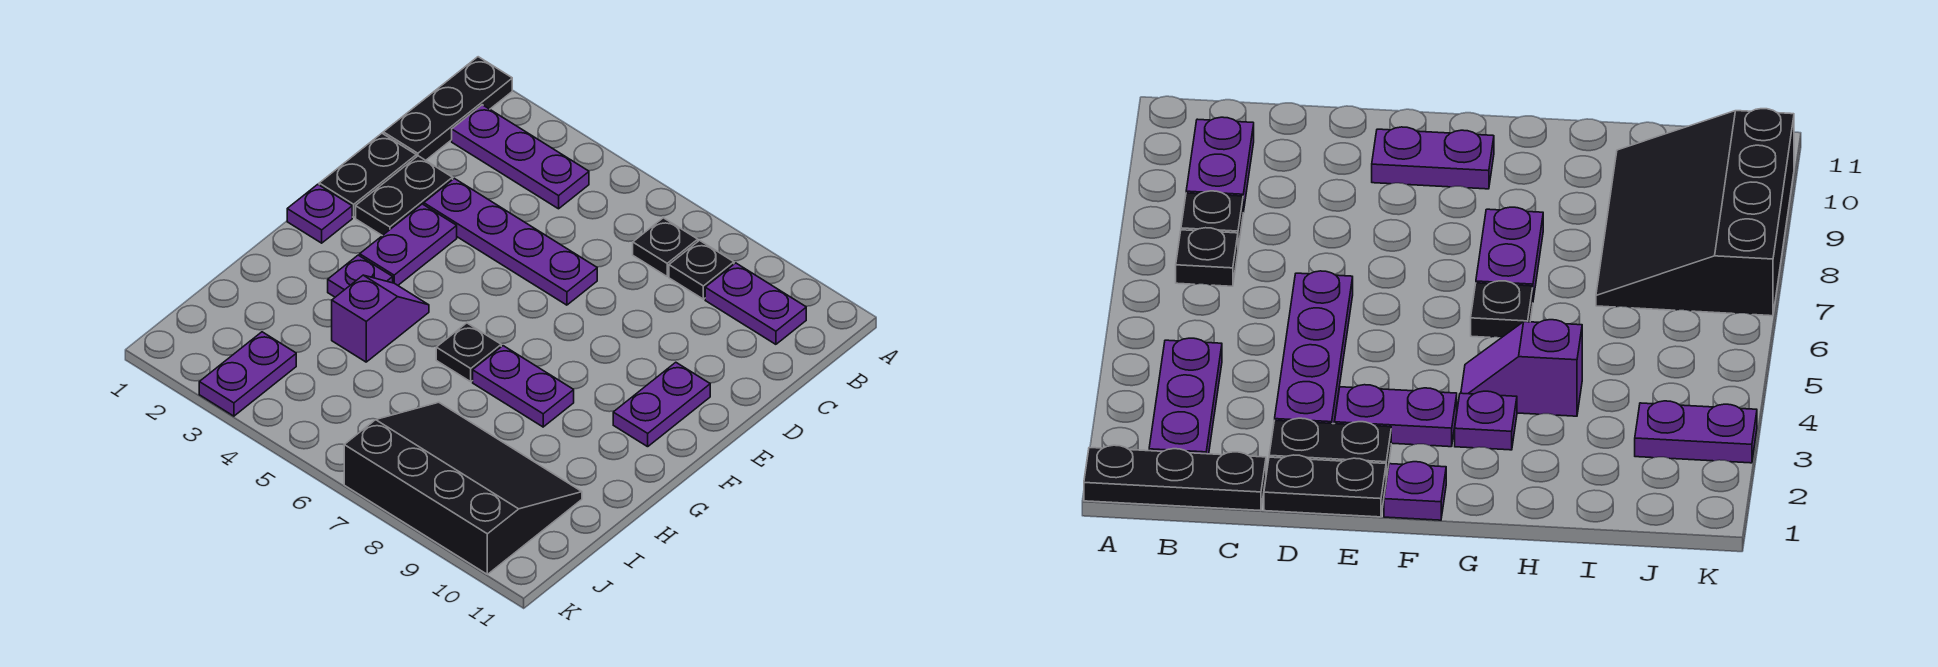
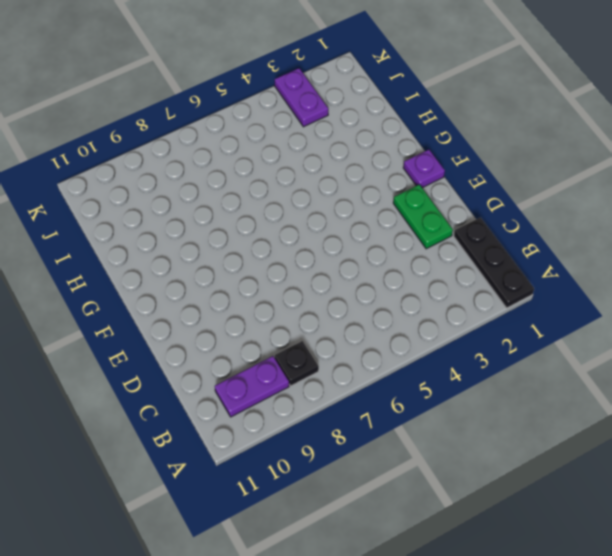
green 1x2 plate [393,184,453,249] -> black 1x2 plate [356,156,453,236]
none -> purple 1x3 plate [452,105,589,209]
none -> black 1x1 plate [633,218,698,276]
none -> black 1x2 plate [319,133,416,217]

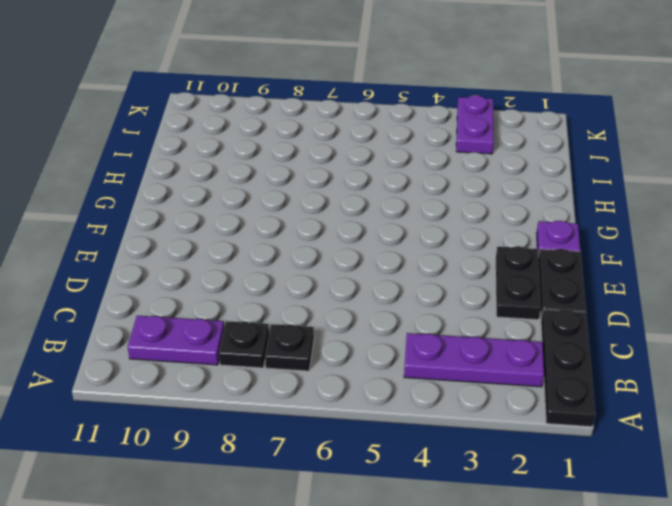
none -> purple 1x4 plate [424,178,597,305]
none -> purple 1x2 plate [360,204,457,285]
none -> purple 1x2 plate [613,362,710,447]

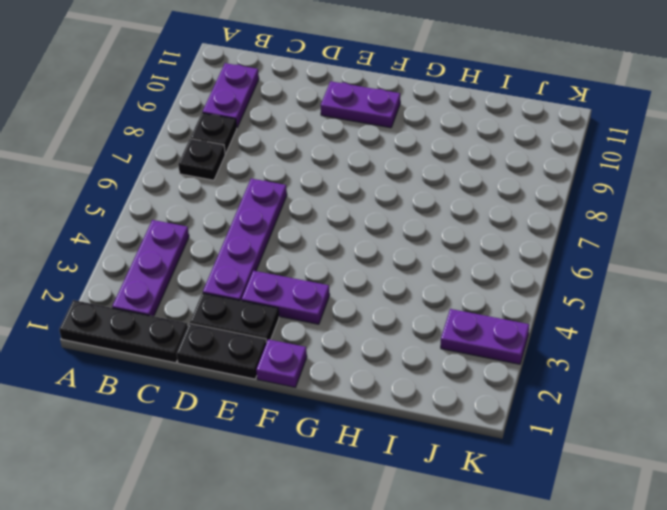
none -> purple 1x1 plate [328,255,393,297]
none -> purple 1x2 slope [332,275,429,362]
none -> black 1x1 plate [436,323,501,382]

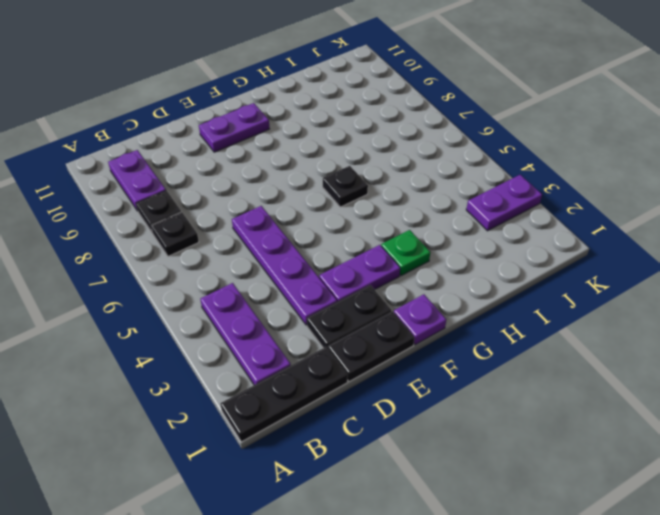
green 1x1 plate [381,230,430,276] -> purple 1x1 plate [328,255,393,297]
none -> purple 1x2 slope [332,275,429,362]
none -> purple 1x2 plate [473,346,574,427]
none -> black 3x4 slope [344,402,582,574]

